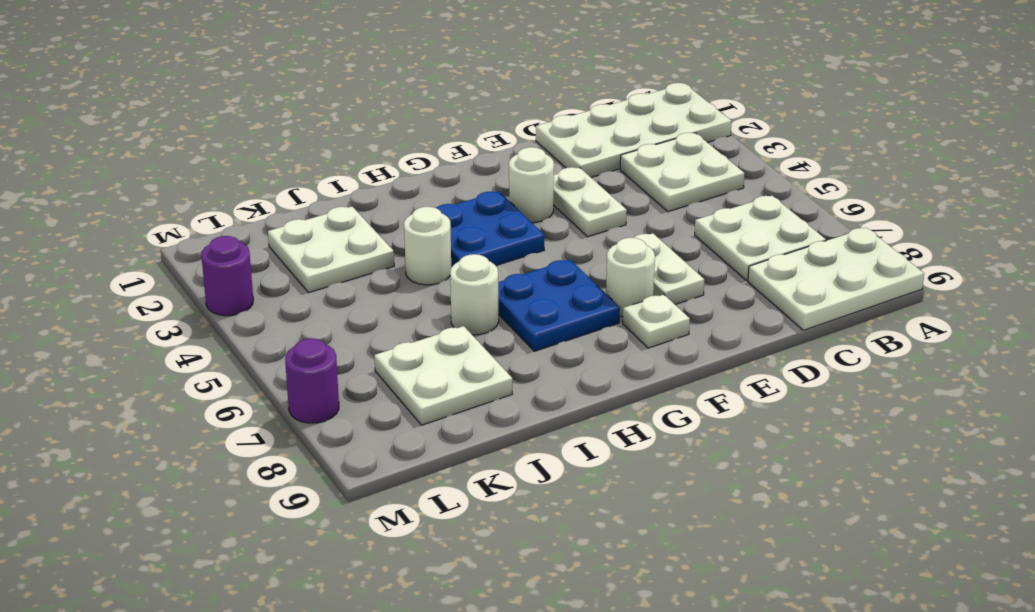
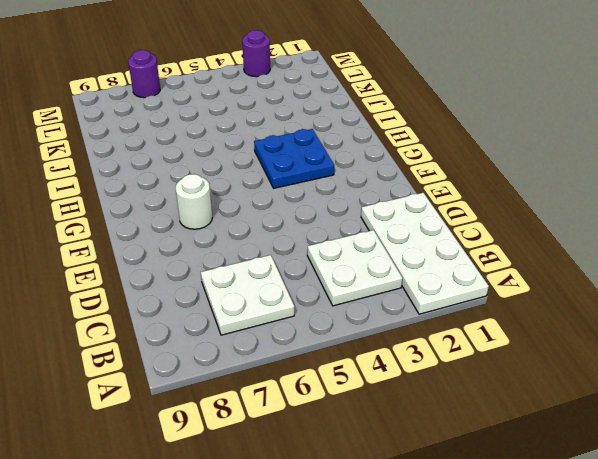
none -> white 2x3 plate [748,228,924,330]
none -> white 1x2 plate [553,167,627,237]
none -> white 1x2 plate [633,233,705,304]

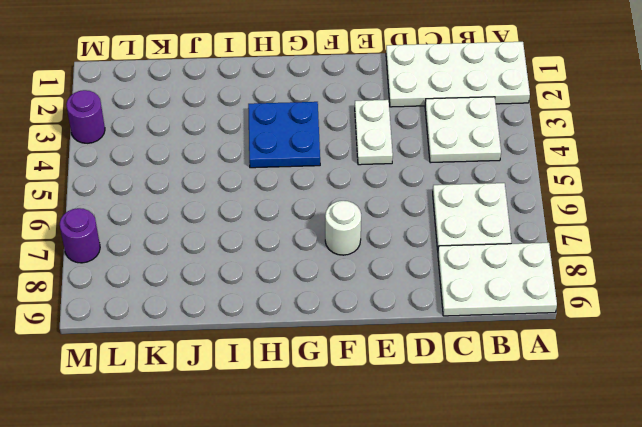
none -> white 1x2 plate [633,233,705,304]
none -> white 1x1 round brick [509,147,554,222]
none -> white 1x1 plate [623,294,690,348]

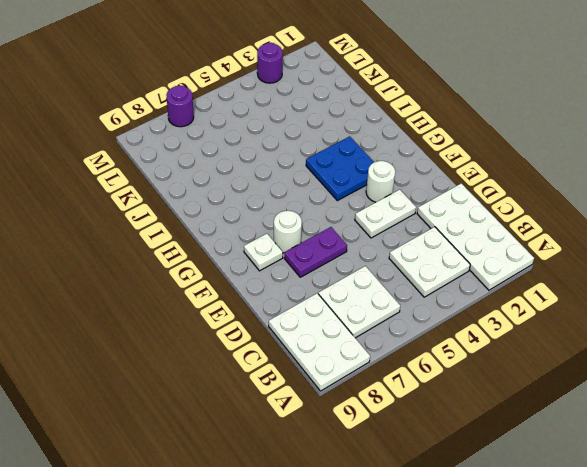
purple 1x2 plate [284,227,347,277] -> white 1x2 plate [633,233,705,304]
none -> blue 2x2 plate [498,260,620,351]
none -> white 1x1 round brick [404,207,451,285]
none -> white 1x1 round brick [450,254,499,335]

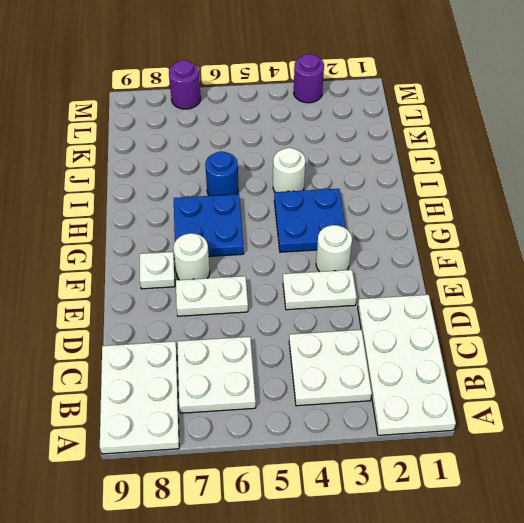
blue 1x1 round brick [205,151,238,196] -> white 1x1 round brick [450,254,499,335]
none -> white 2x2 plate [268,207,394,293]
none -> white 2x2 plate [374,326,512,425]

